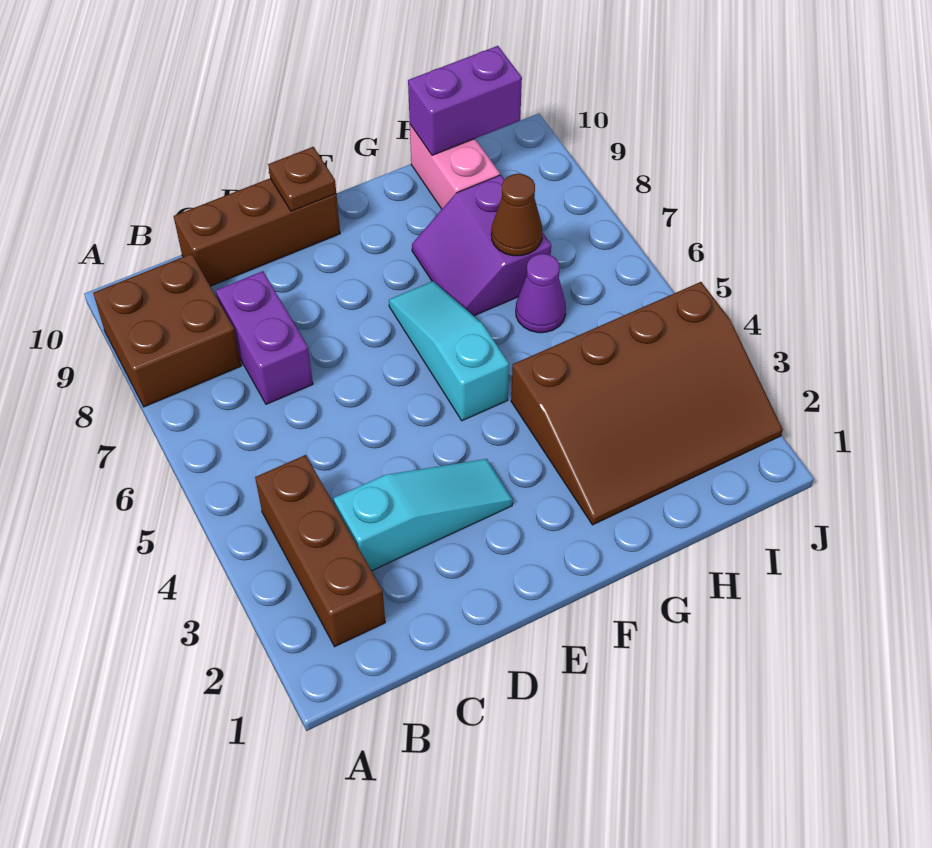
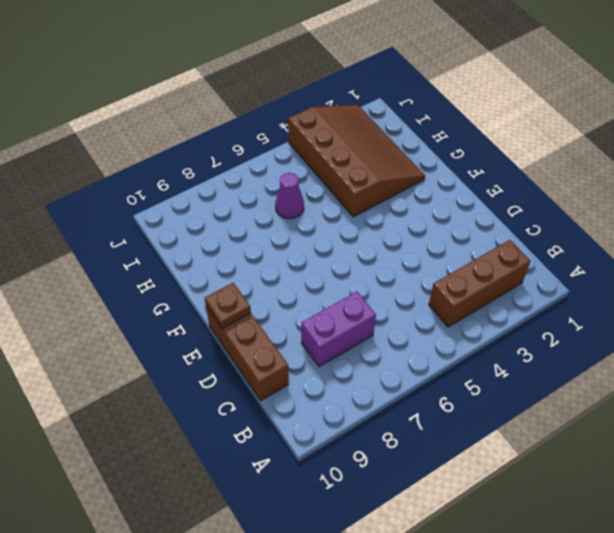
none -> brown 2x2 brick [93,254,241,407]
none -> cyan 1x3 slope [334,459,513,571]
none -> cyan 1x3 slope [389,281,509,421]

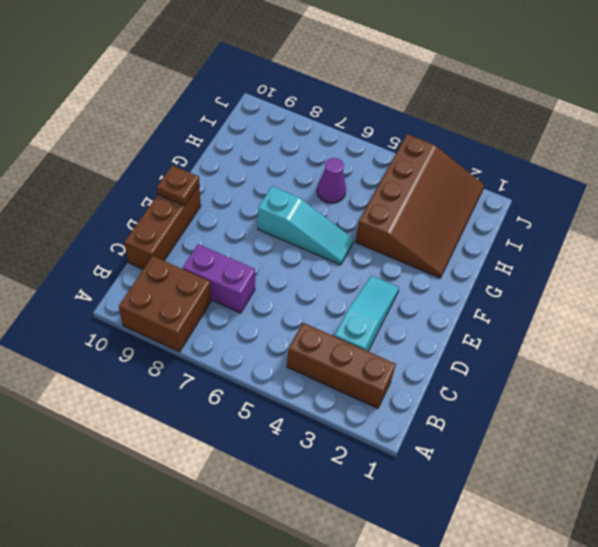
cyan 1x3 slope [258,186,354,265] -> cyan 1x3 slope turned to [389,281,509,421]
none -> purple 2x2 slope [412,175,551,316]
none -> pink 1x2 brick [410,125,500,209]
none -> brown 1x1 cone [491,174,542,256]

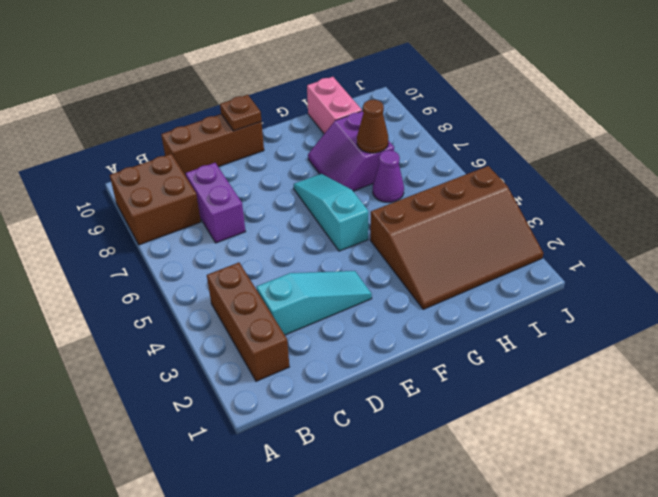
none -> purple 1x2 brick [408,46,522,155]

